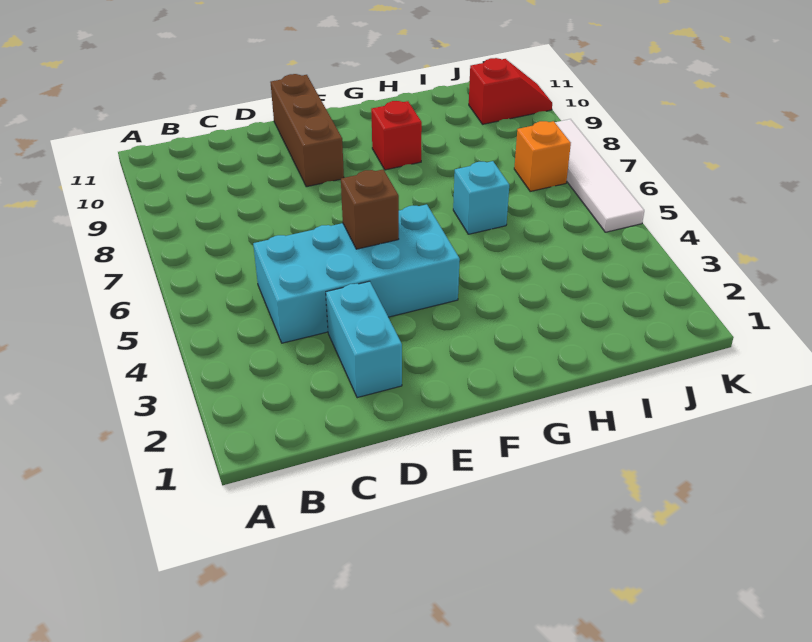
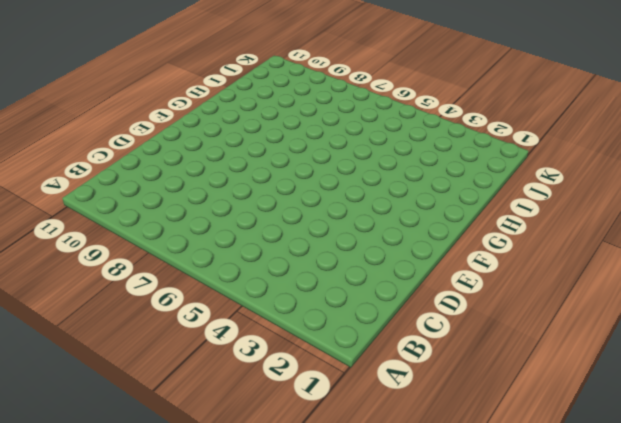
none -> cyan 2x4 brick [253,204,460,343]
none -> cyan 1x2 brick [326,281,402,398]

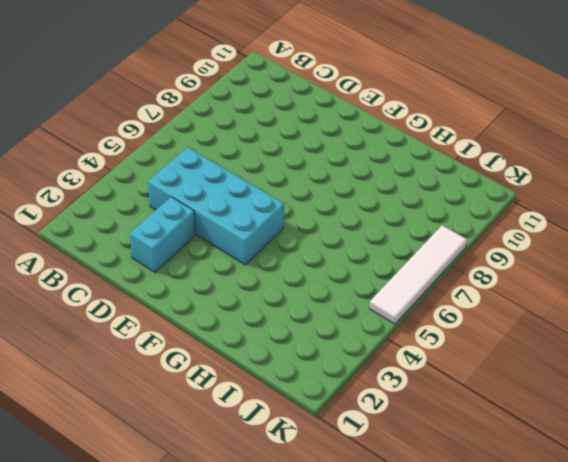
none -> brown 1x3 brick [270,74,344,187]
none -> red 1x1 brick [371,101,422,170]

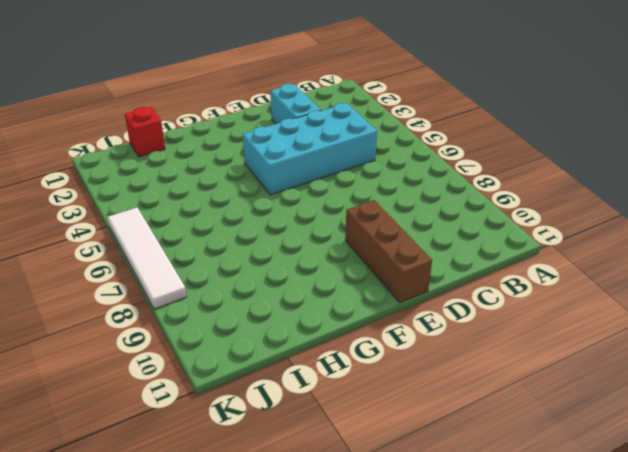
red 1x1 brick [125,107,165,157] -> red 1x1 brick moved to [371,101,422,170]
none -> cyan 1x1 brick [453,161,509,234]
none -> orange 1x1 brick [514,121,571,191]

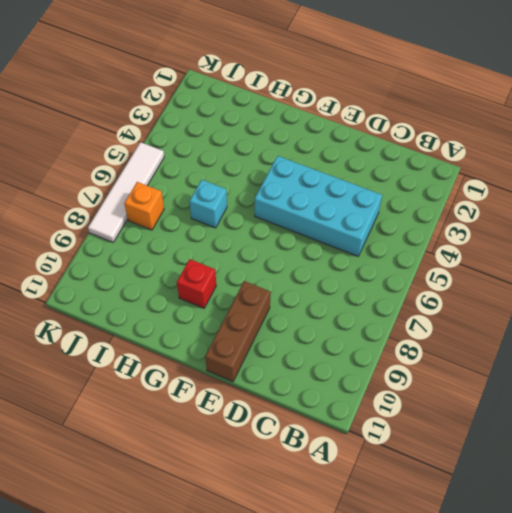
none -> cyan 1x2 brick [326,281,402,398]
none -> red 1x2 slope [469,58,552,124]

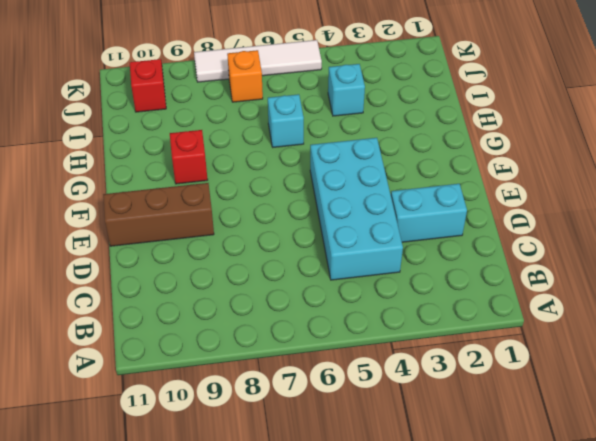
cyan 1x1 brick [328,64,365,116] -> none
none -> brown 1x1 brick [341,170,399,249]

